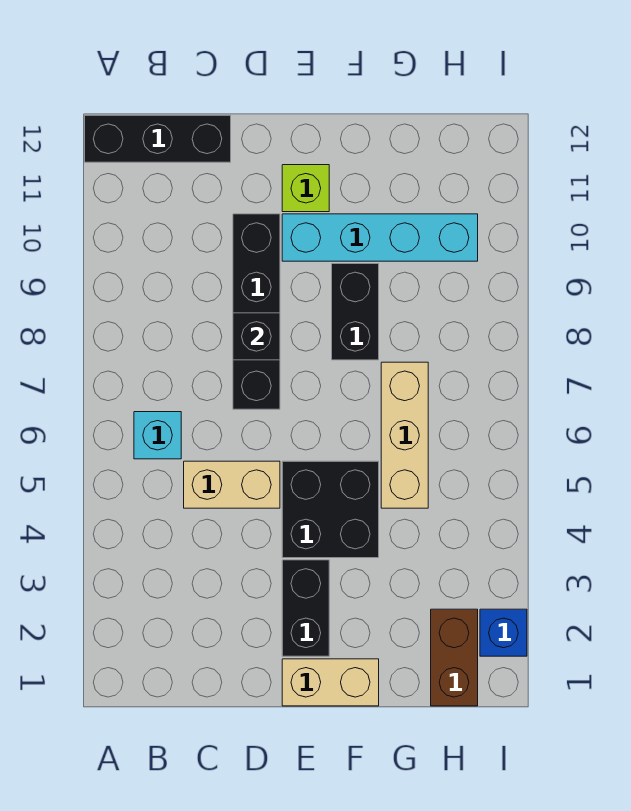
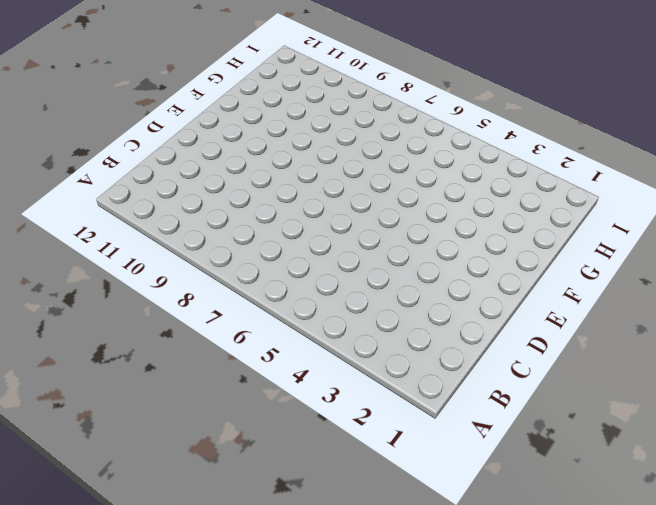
none -> black 1x3 brick [85,115,231,162]
none -> cyan 1x1 brick [134,412,181,459]
none -> tan 1x2 brick [184,461,280,508]

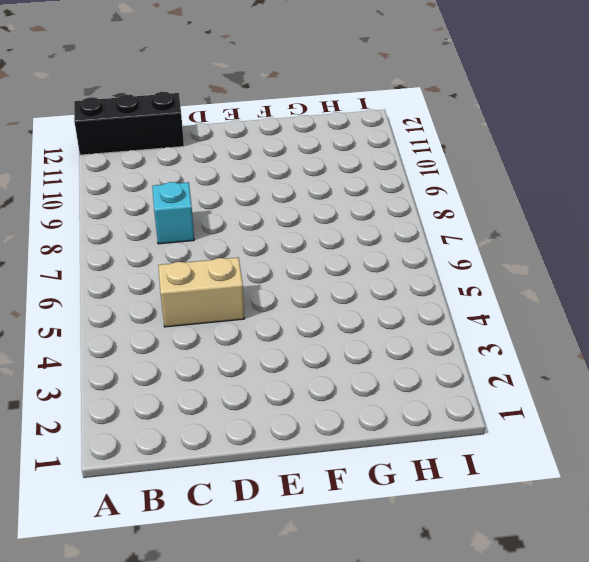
cyan 1x1 brick [152,182,194,244] -> cyan 1x1 brick moved to [134,412,181,459]
none -> black 1x4 brick [233,214,280,409]
none -> tan 1x2 brick [282,659,379,706]
none -> black 1x2 brick [282,560,329,656]

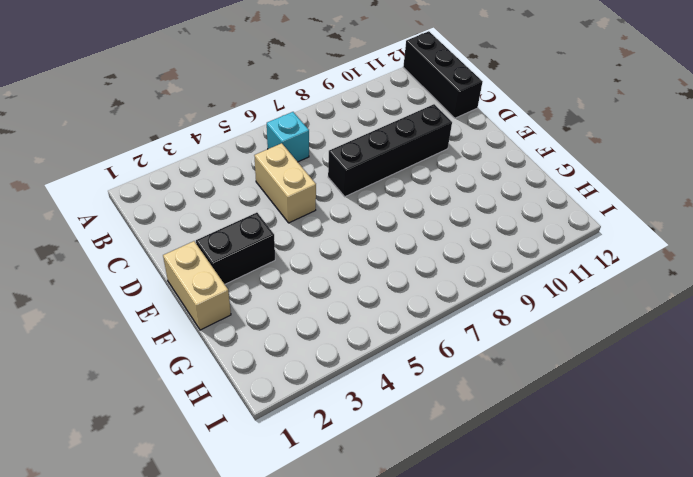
none -> black 2x2 brick [282,461,379,558]
none -> cyan 1x4 brick [282,214,478,261]
none -> lime 1x1 brick [282,165,329,212]

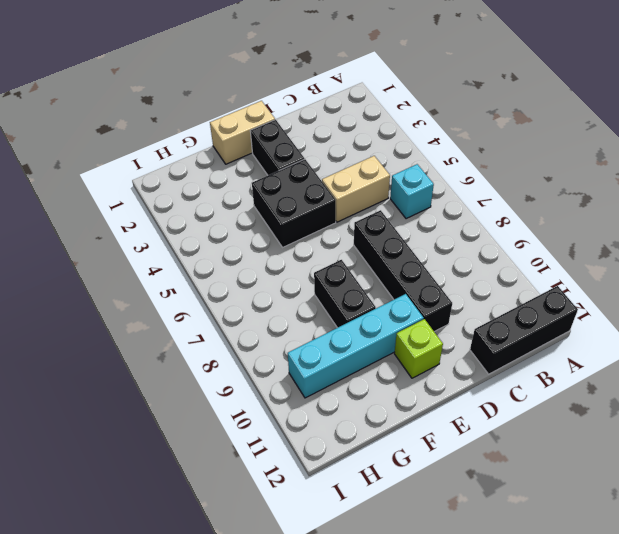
none -> tan 1x3 brick [381,362,428,508]
none -> brown 1x2 brick [431,609,478,706]
none -> blue 1x1 brick [480,609,527,656]

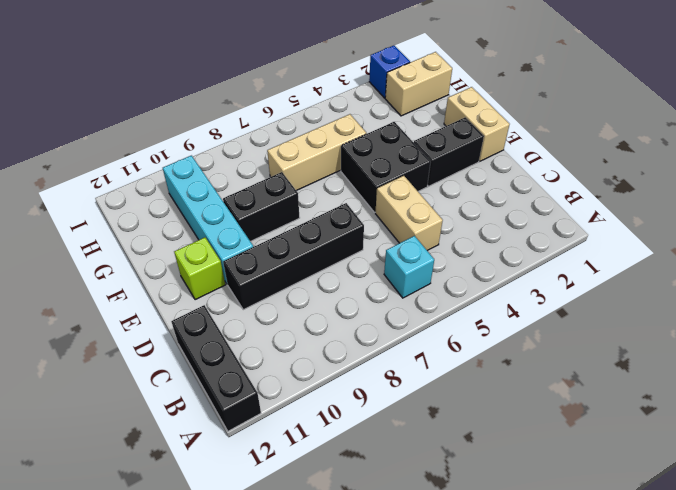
tan 1x2 brick [385,52,452,116] -> brown 1x2 brick [431,609,478,706]
none -> black 1x1 brick [233,313,280,360]

